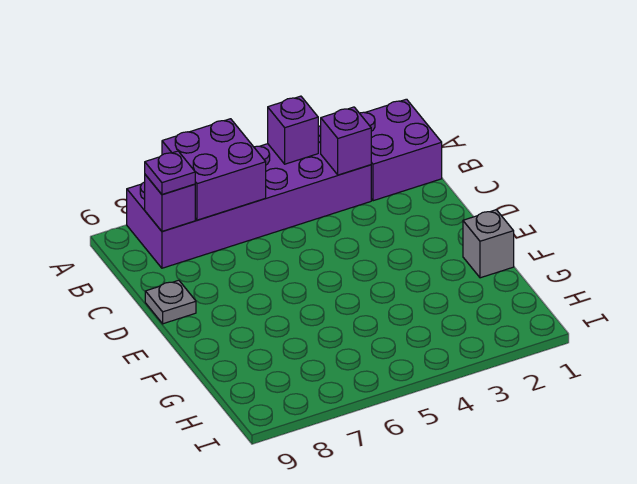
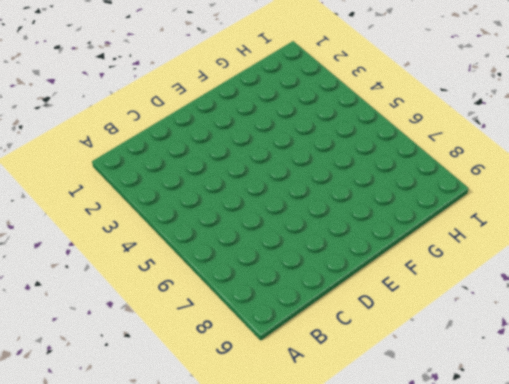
none -> purple 2x2 brick [360,99,442,201]
none -> purple 2x6 brick [127,126,371,268]

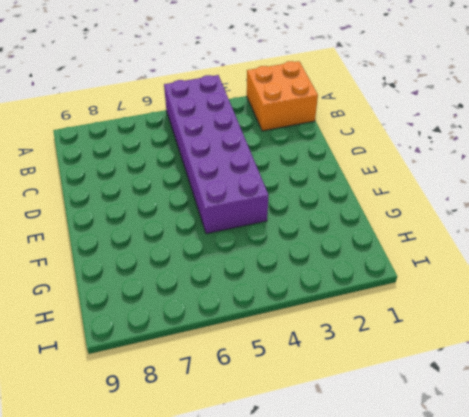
orange 2x2 brick [247,61,318,131] -> purple 2x2 brick [360,99,442,201]
purple 2x6 brick [164,75,269,234] -> purple 2x6 brick turned to [127,126,371,268]
none -> grey 1x1 plate [145,280,196,324]
none -> grey 1x1 brick [463,210,514,278]

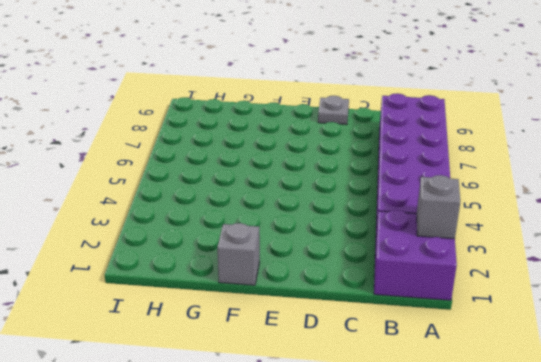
grey 1x1 brick [417,175,460,239] -> none
none -> purple 1x1 brick [268,96,318,164]
none -> purple 2x2 brick [162,119,266,220]

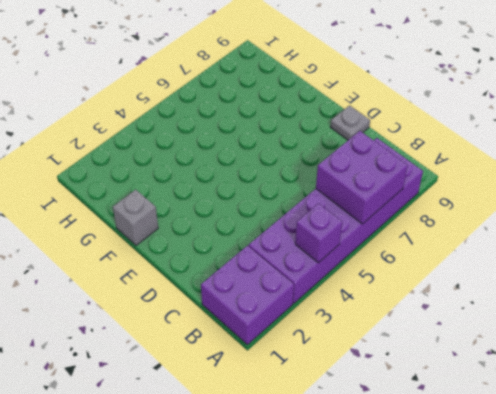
none -> purple 1x1 brick [321,107,371,175]
none -> purple 1x1 brick [145,175,195,231]

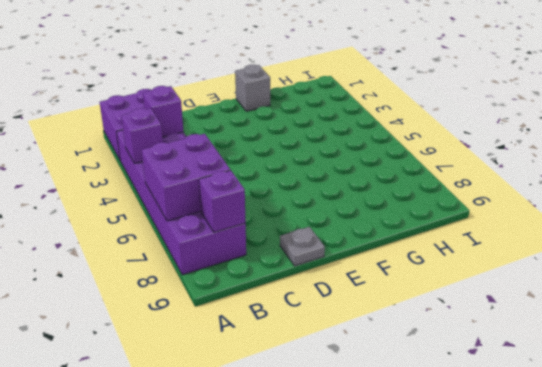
none -> purple 1x1 plate [145,151,195,195]

